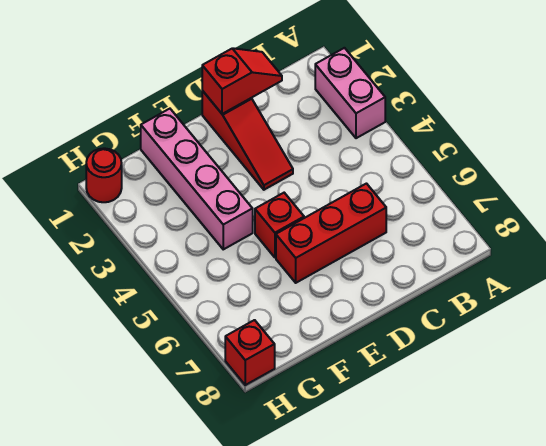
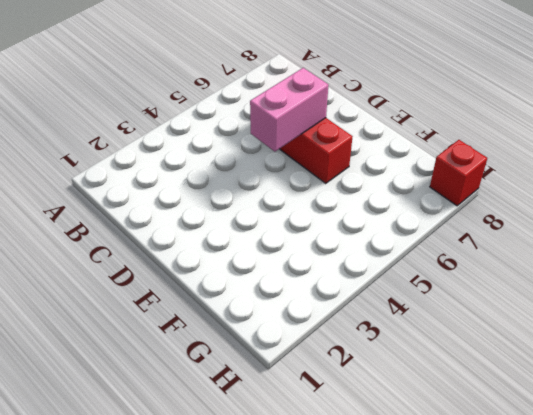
pink 1x2 brick [250,68,328,152] -> pink 1x2 brick moved to [315,48,385,138]
none -> red 1x3 slope [202,91,293,190]
none -> red 1x1 brick [255,193,304,257]

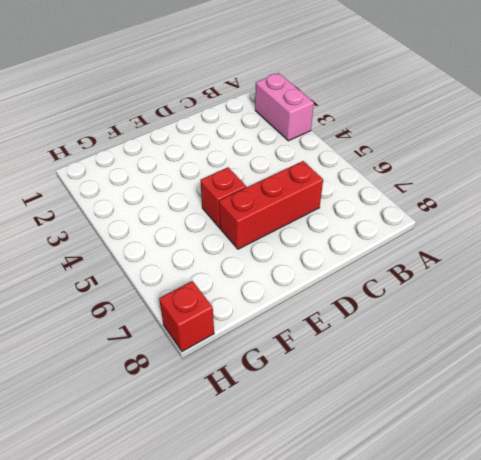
none -> red 1x3 slope [202,91,293,190]
none -> pink 1x4 brick [141,109,253,249]

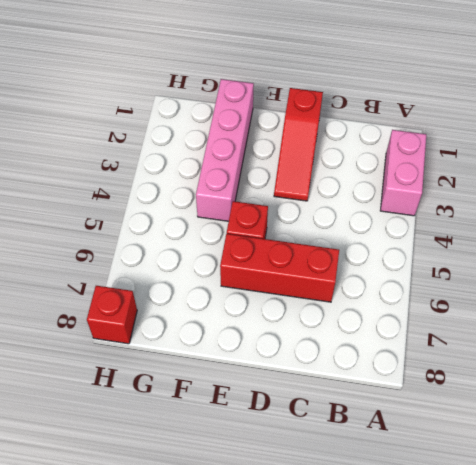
none -> red 1x1 round brick [86,148,122,202]
none -> red 1x2 slope [202,48,282,114]

